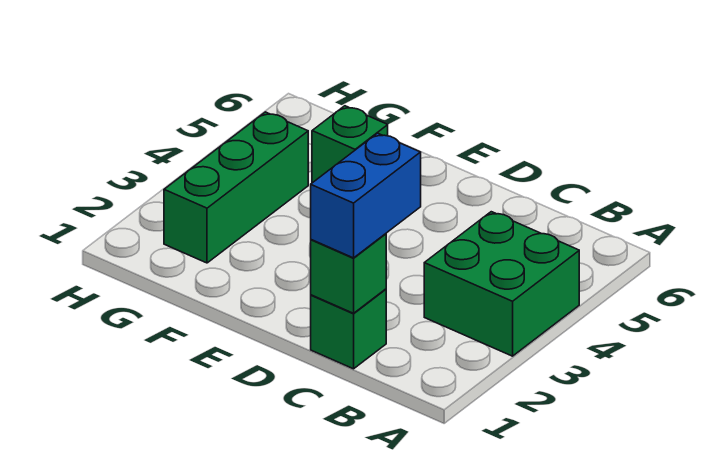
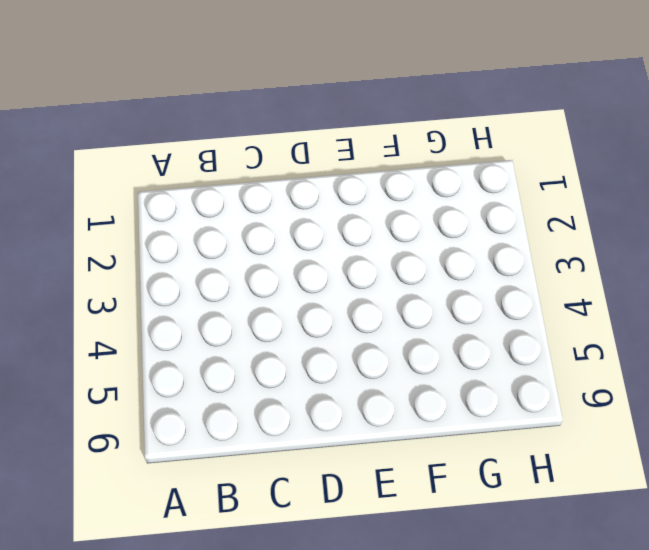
none -> green 2x2 brick [424,212,579,356]
none -> green 1x1 brick [311,289,386,369]

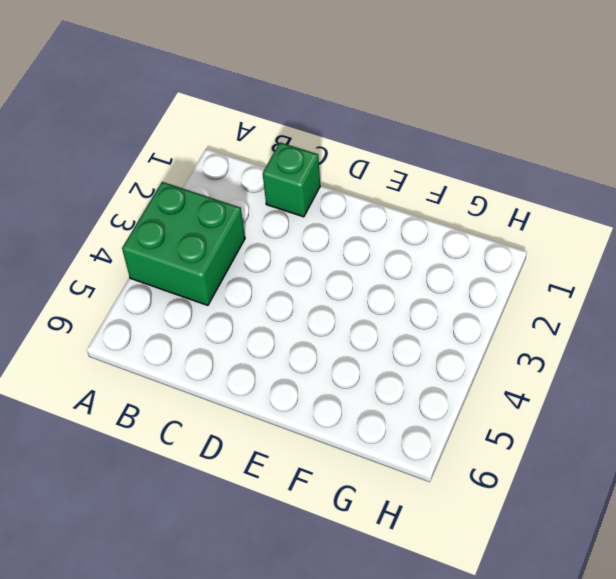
none -> green 1x1 brick [312,106,388,183]
none -> green 1x3 brick [164,112,308,263]

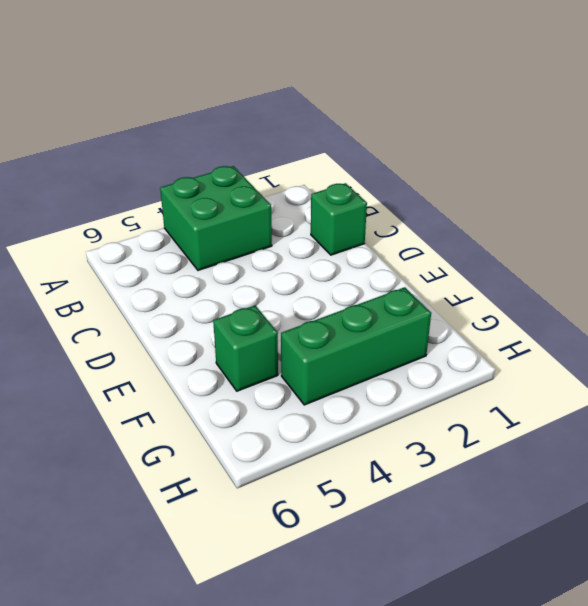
none -> green 1x1 brick [311,234,386,313]
none -> blue 1x2 brick [311,133,421,258]

